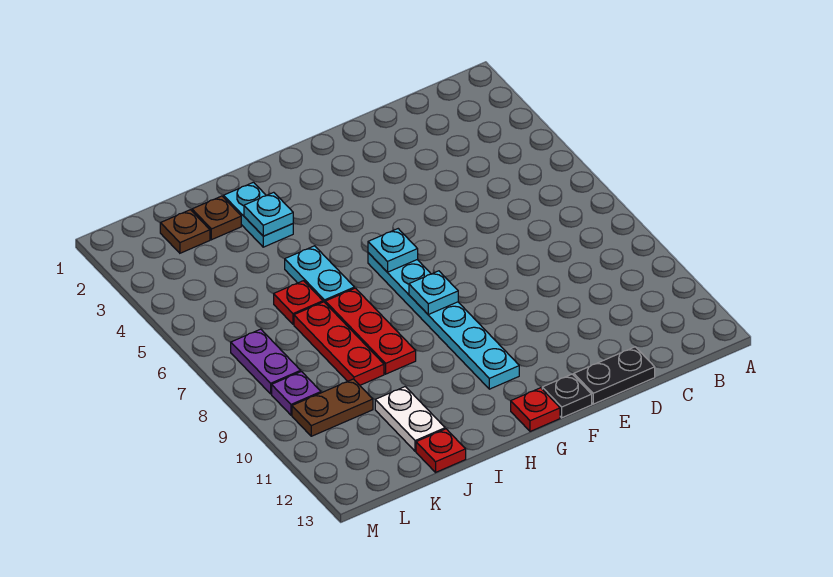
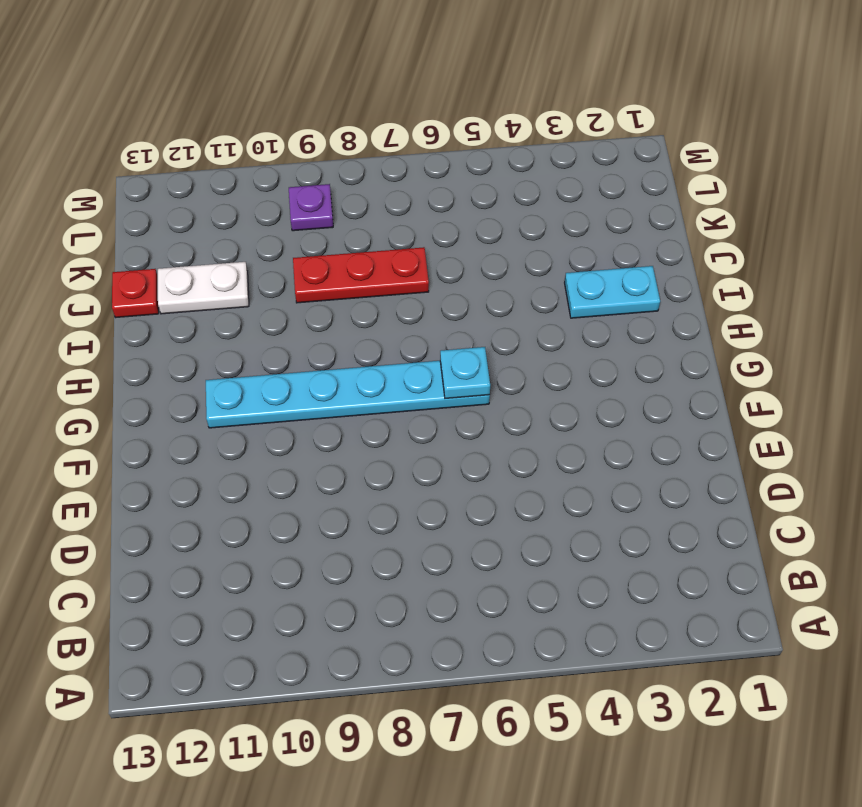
none -> black 1x2 plate [574,347,655,404]
none -> black 1x1 plate [542,374,592,418]
none -> red 1x1 plate [511,388,560,431]

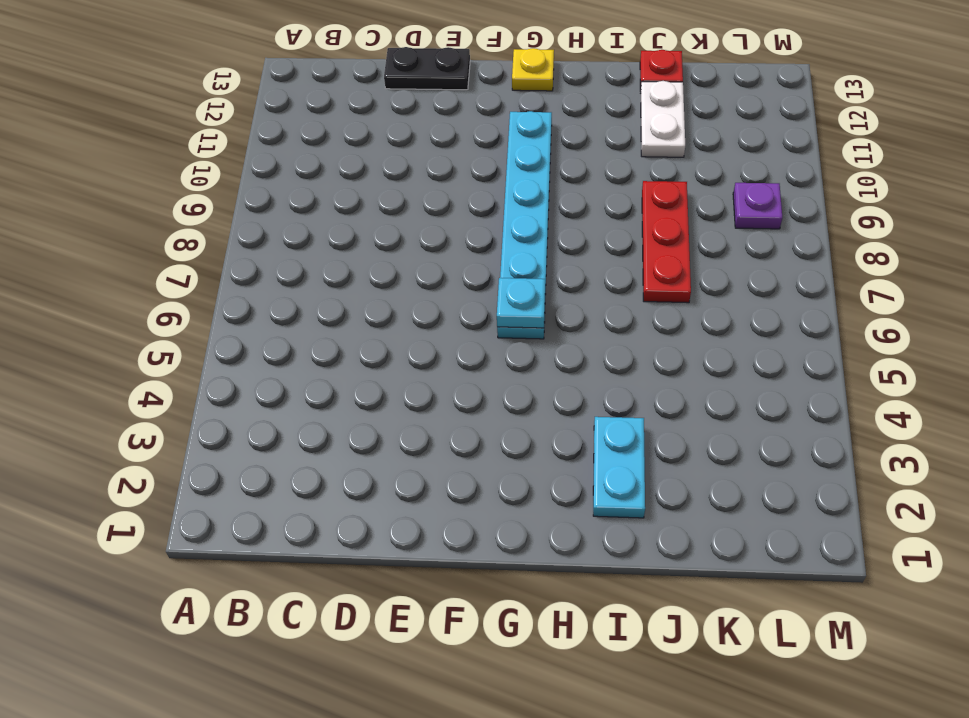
yellow 1x1 plate [512,48,554,91] -> red 1x1 plate [511,388,560,431]
none -> black 1x1 plate [542,374,592,418]
none -> cyan 1x2 plate [285,246,354,302]
none -> red 1x3 plate [325,288,416,374]

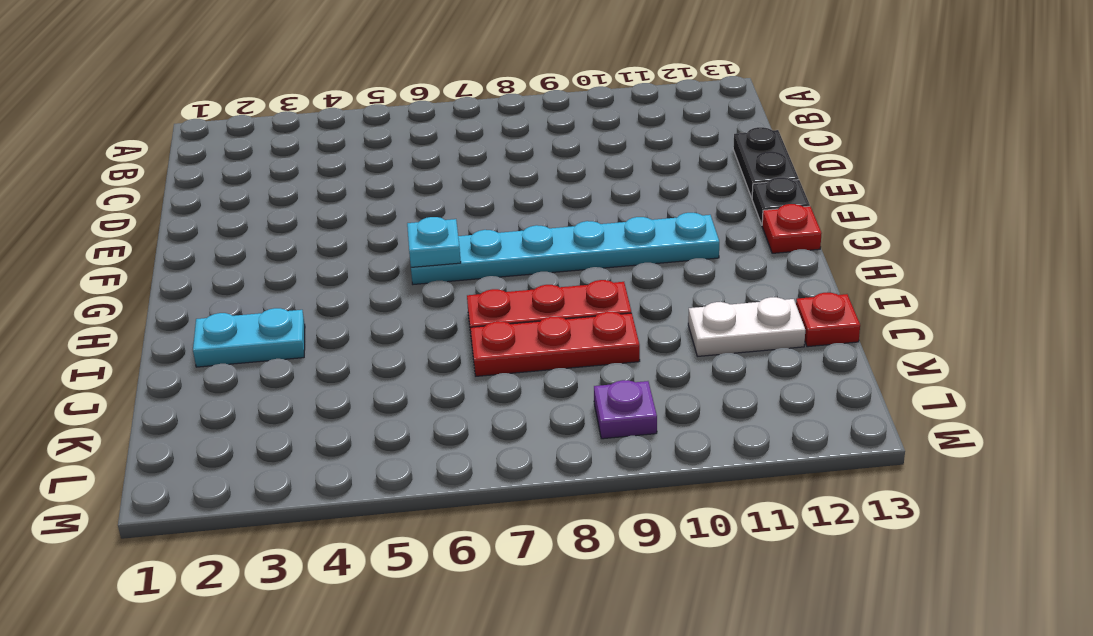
none -> cyan 1x2 plate [285,246,354,302]
none -> brown 1x1 plate [192,196,241,240]
none -> red 1x1 plate [274,281,323,324]

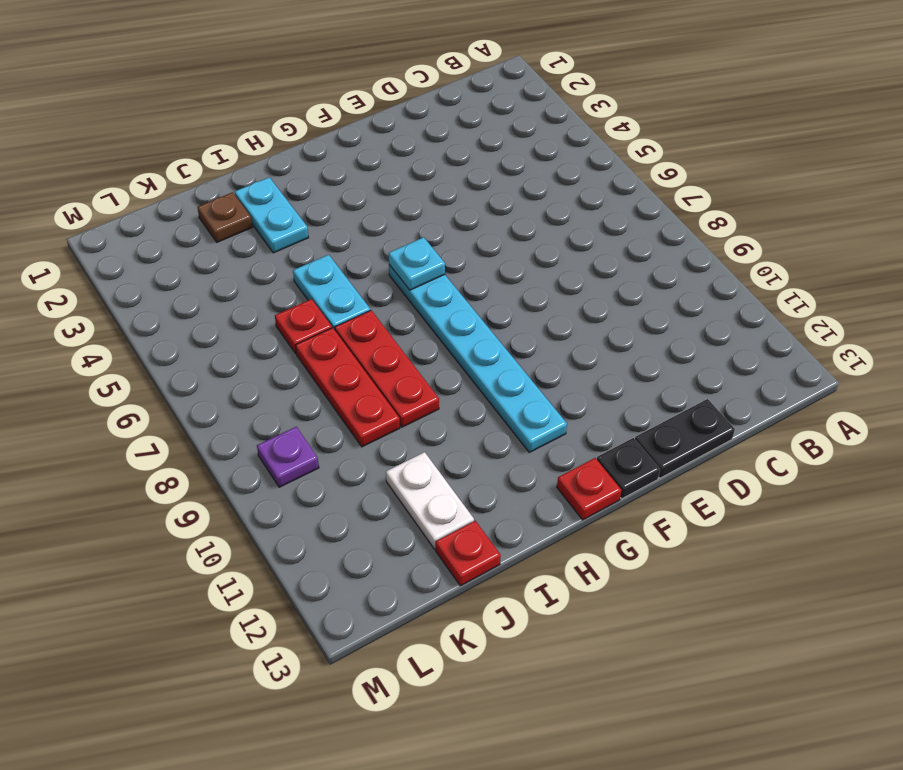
none -> brown 1x1 plate [160,210,210,253]
none -> brown 1x2 plate [292,379,373,436]
none -> purple 1x2 plate [231,329,301,394]

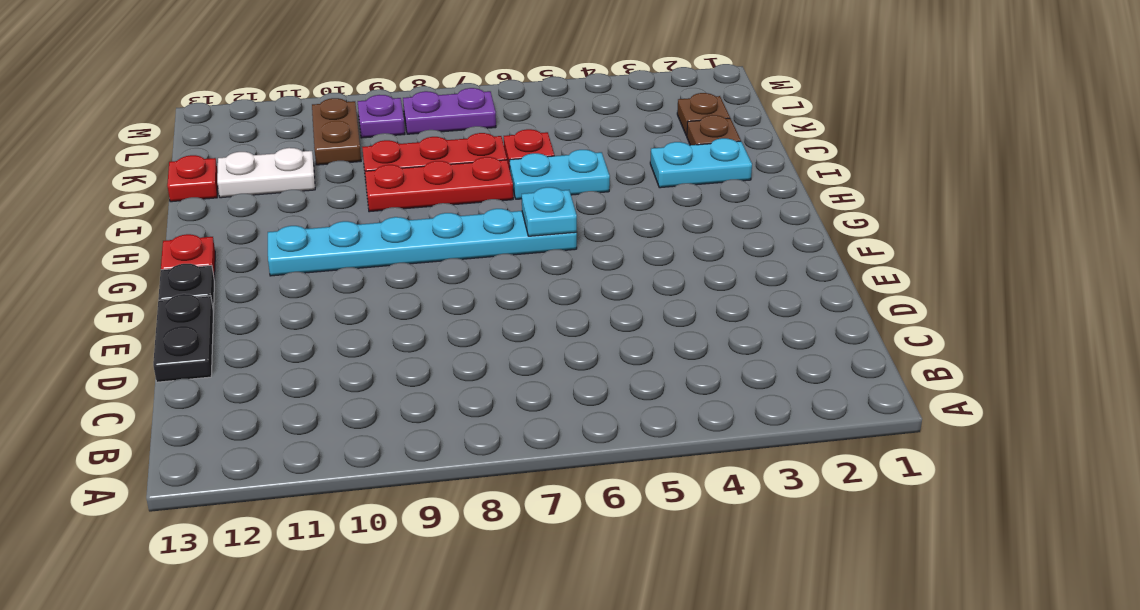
none -> cyan 1x1 plate [409,271,458,314]
none -> cyan 1x1 plate [244,192,293,236]

